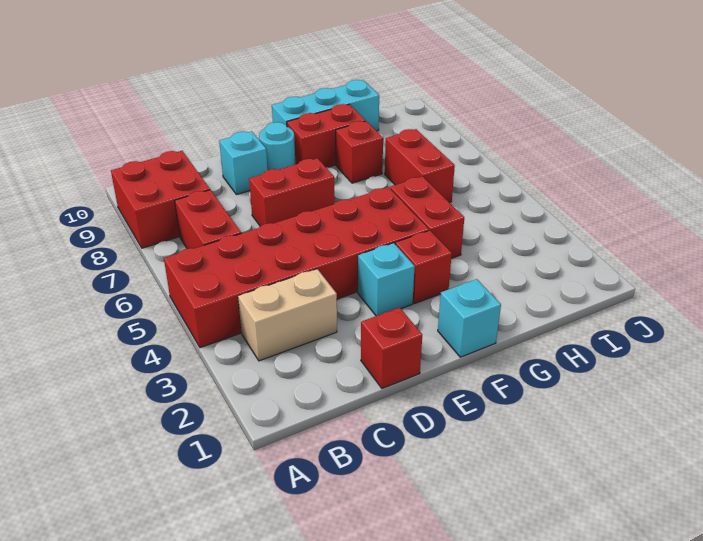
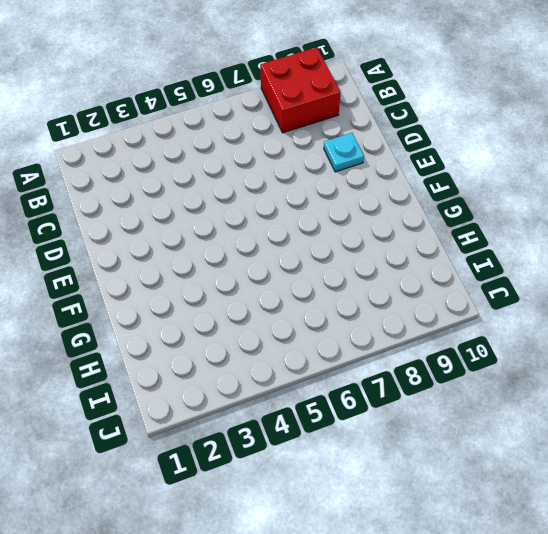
cyan 1x1 plate [324,133,364,172] -> cyan 1x1 brick [219,131,268,195]
none -> red 2x6 brick [164,187,429,348]
none -> tan 1x2 brick [238,269,337,361]
none -> red 1x2 brick [175,190,241,249]

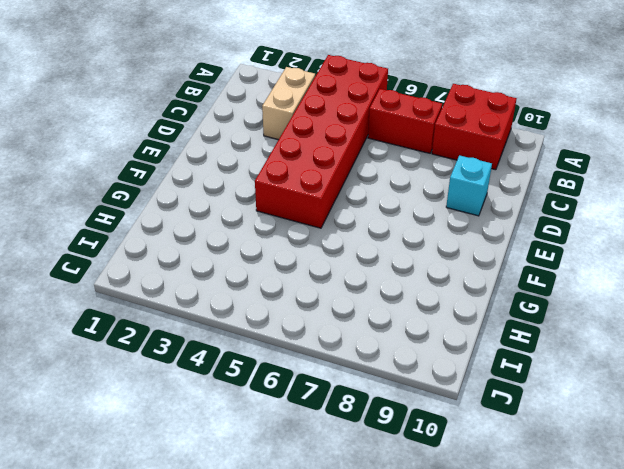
none -> red 1x1 brick [361,308,422,388]
none -> red 1x2 brick [249,158,335,226]
none -> cyan 1x1 brick [358,243,415,316]

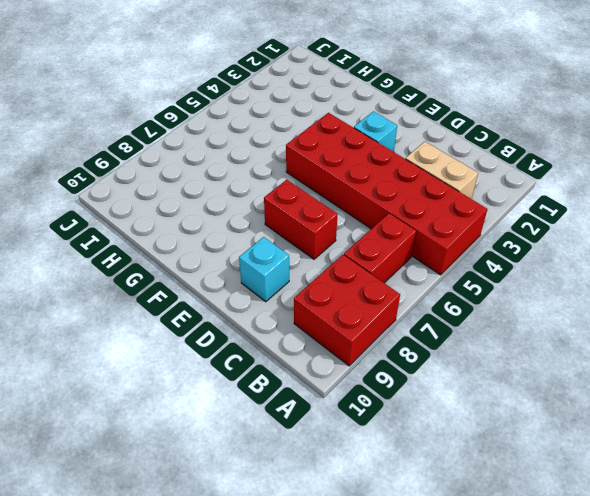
none -> red 1x1 brick [361,308,422,388]
none -> cyan 1x1 round brick [259,122,296,170]
none -> cyan 1x1 brick [438,279,501,357]

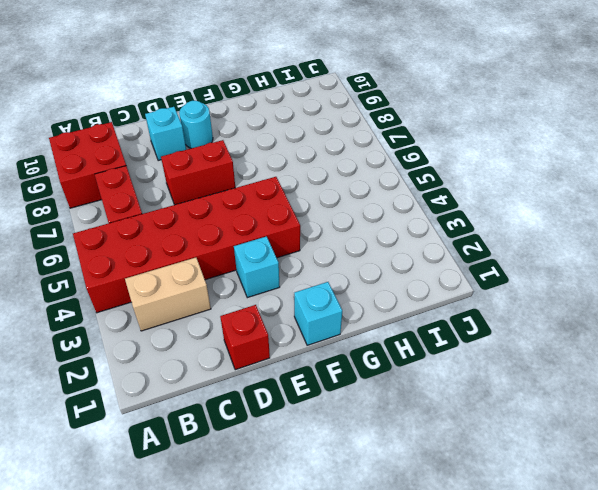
none -> red 1x1 brick [395,231,452,304]
none -> red 1x2 brick [287,104,365,168]
none -> cyan 1x3 brick [272,80,379,131]

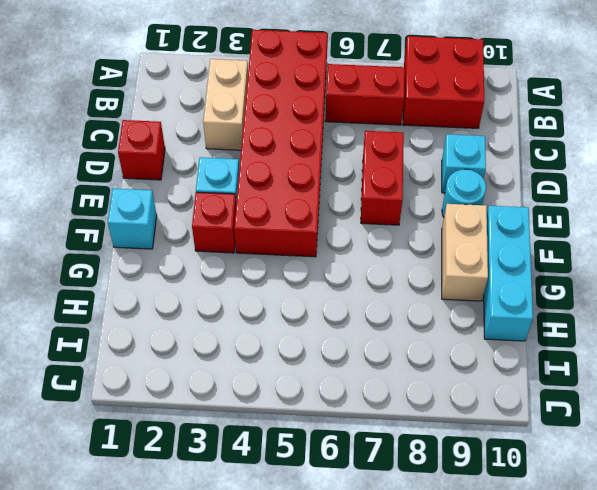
tan 1x2 brick [442,204,488,301] -> red 1x2 brick [287,104,365,168]
none -> red 1x2 brick [390,176,464,258]
none -> red 1x1 brick [336,121,383,183]
none -> red 1x2 brick [385,129,455,203]

